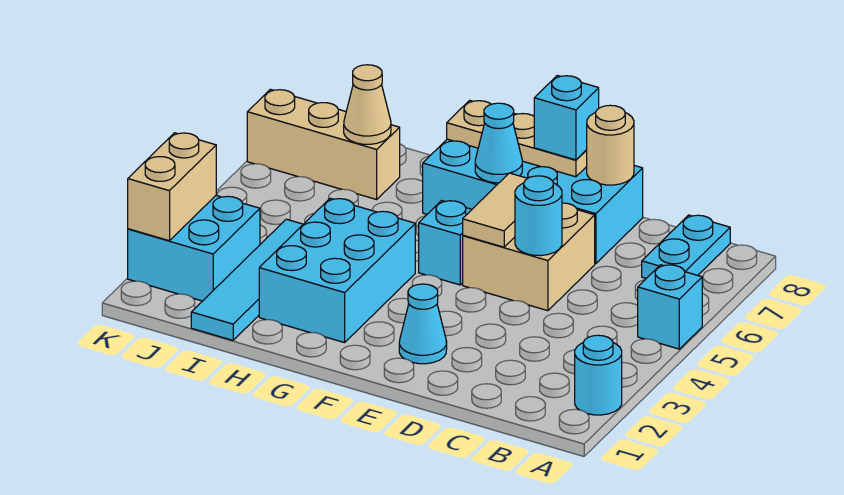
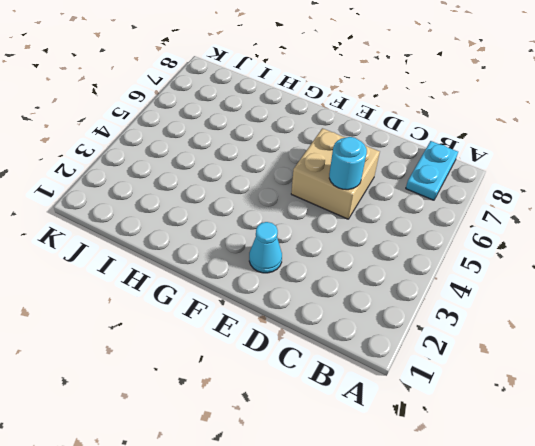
none -> cyan 1x1 round brick [575,335,622,415]
none -> cyan 1x1 brick [638,265,702,349]
none -> cyan 2x4 brick [423,139,643,264]

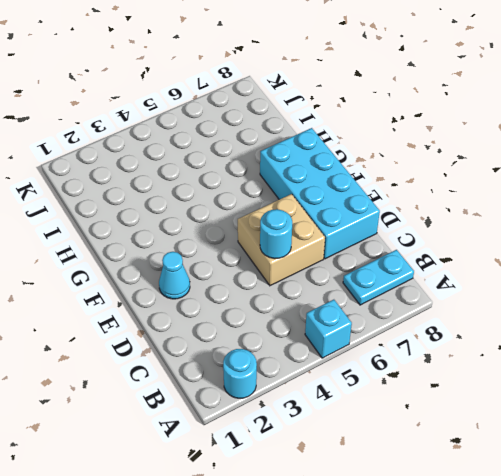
none -> cyan 1x1 brick [419,201,472,285]
none -> cyan 2x3 brick [259,198,415,343]
none -> cyan 1x4 tile [191,219,303,340]

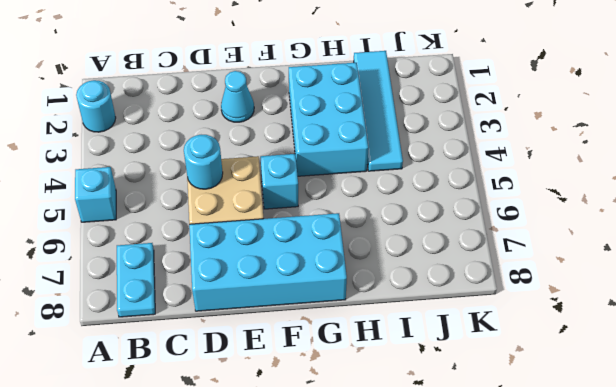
none -> tan 1x3 brick [247,89,400,199]
none -> cyan 2x2 brick [128,196,260,301]
none -> tan 1x1 round brick [587,105,634,185]

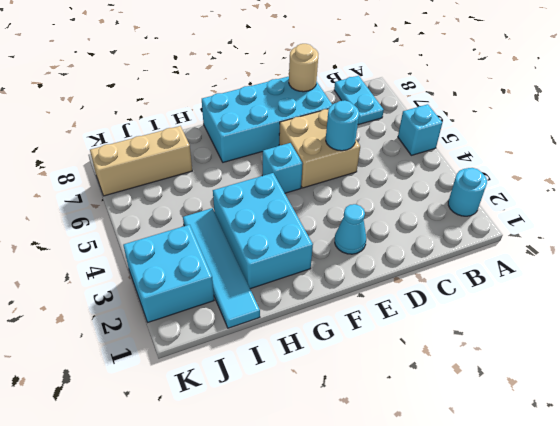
none -> tan 1x2 tile [463,173,528,247]
none -> tan 1x3 plate [447,100,587,177]
none -> cyan 1x1 cone [475,103,522,183]

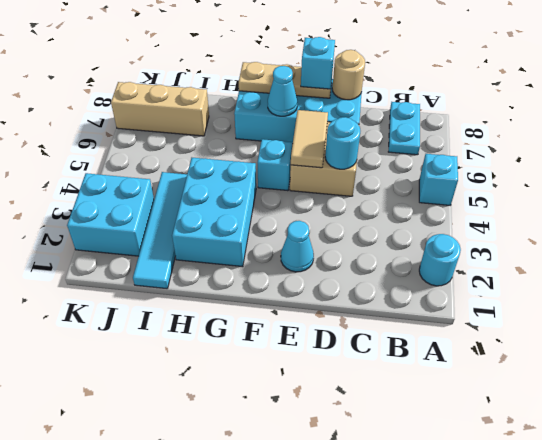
none -> tan 1x1 cone [344,65,391,144]
none -> tan 1x2 brick [128,133,216,241]

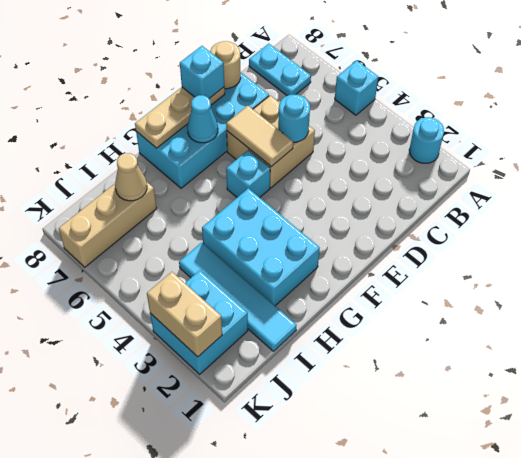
none -> cyan 1x1 cone [399,284,447,364]

